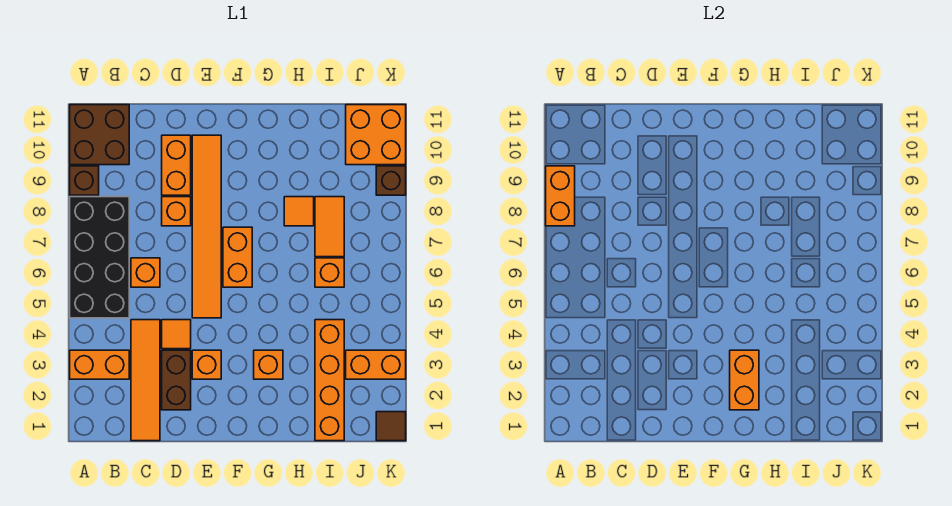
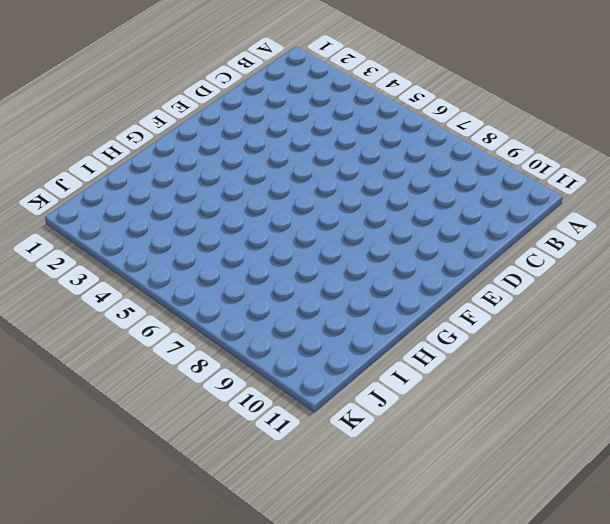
none -> orange 1x2 brick [70,350,129,379]
none -> black 2x4 brick [70,197,129,318]
none -> brown 1x1 brick [70,166,99,195]

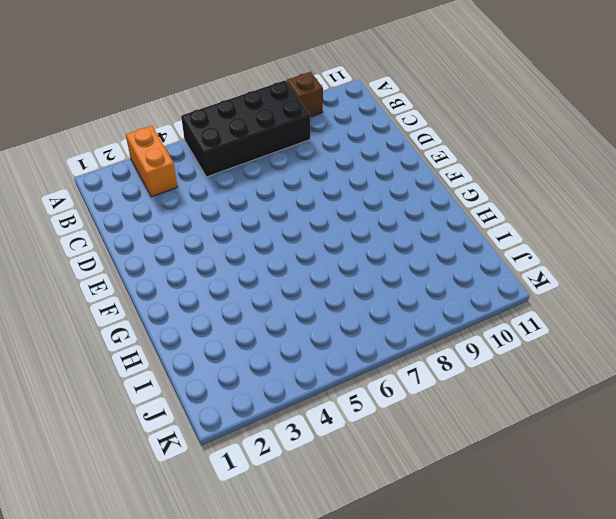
none -> brown 2x2 brick [70,105,129,165]
none -> orange 1x4 tile [131,320,160,441]
none -> orange 1x1 brick [131,258,160,287]

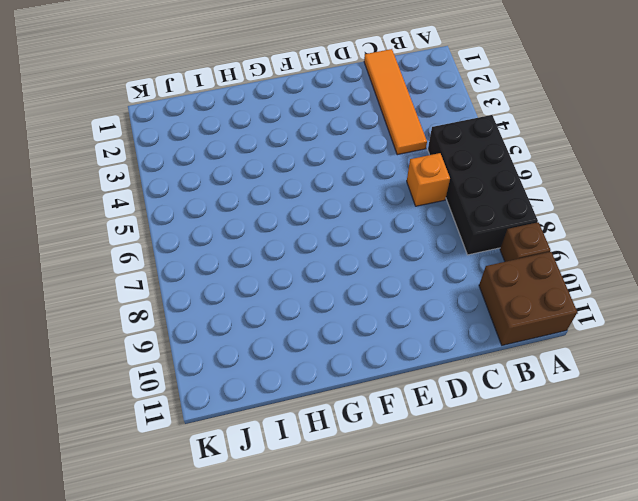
none -> orange 1x2 brick [70,350,129,379]
none -> brown 1x2 brick [162,350,191,410]
none -> orange 1x1 tile [162,320,191,349]

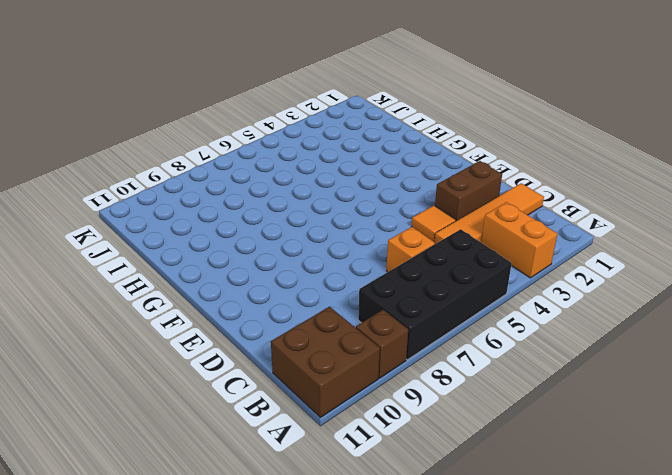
none -> orange 1x1 brick [162,197,191,226]
none -> orange 1x2 brick [162,135,191,195]
none -> orange 1x1 brick [192,350,221,379]

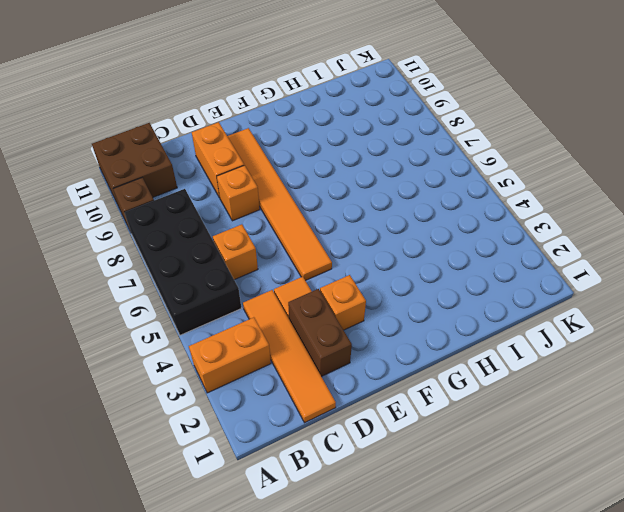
none -> orange 1x2 brick [223,227,252,287]
none -> orange 1x1 brick [254,350,283,379]
none -> orange 1x1 tile [284,197,314,226]

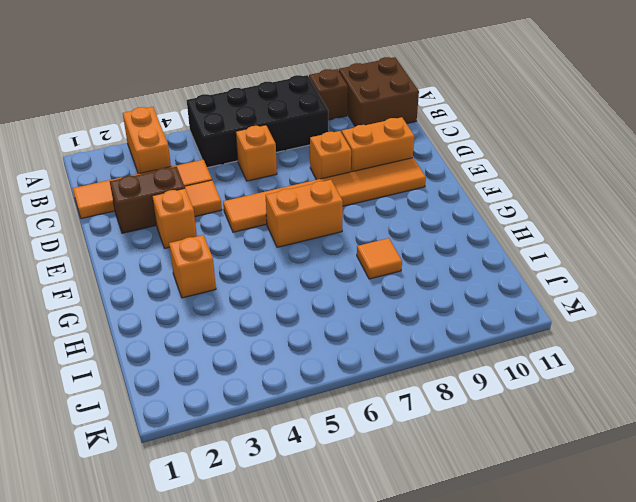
none -> orange 1x4 brick [315,320,344,441]
none -> orange 1x1 brick [315,258,344,287]
none -> orange 1x2 tile [315,197,344,257]

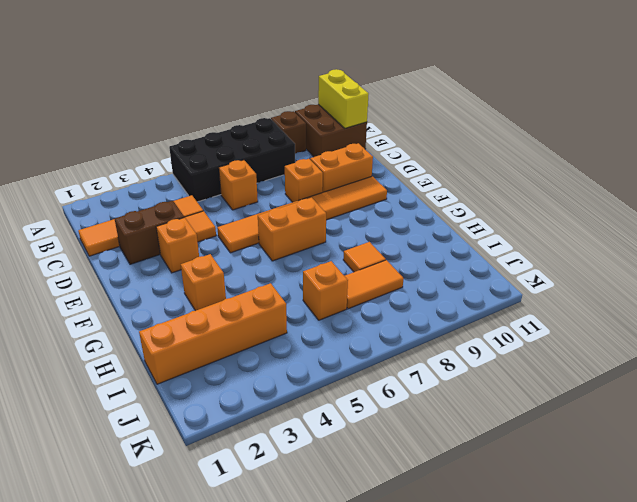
yellow 1x2 brick [318,69,369,128] -> none
none -> orange 1x2 brick [70,350,129,379]
none -> orange 1x2 brick [346,350,406,379]
none -> orange 2x2 brick [346,105,406,165]

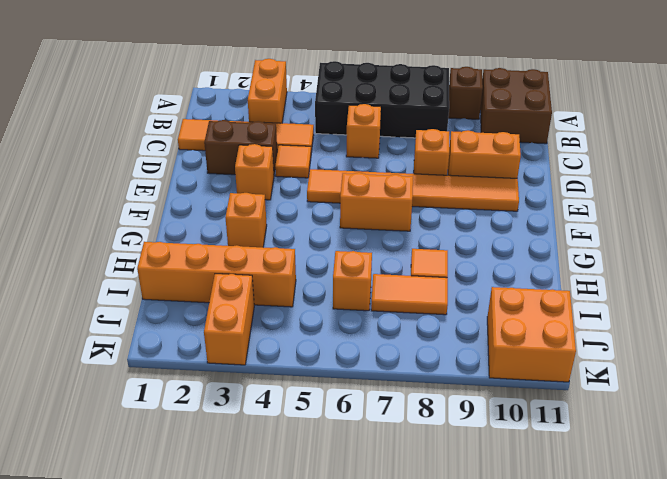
none -> brown 1x1 tile [376,412,406,441]
none -> brown 1x1 brick [376,166,406,195]
none -> orange 1x2 brick [546,166,575,226]

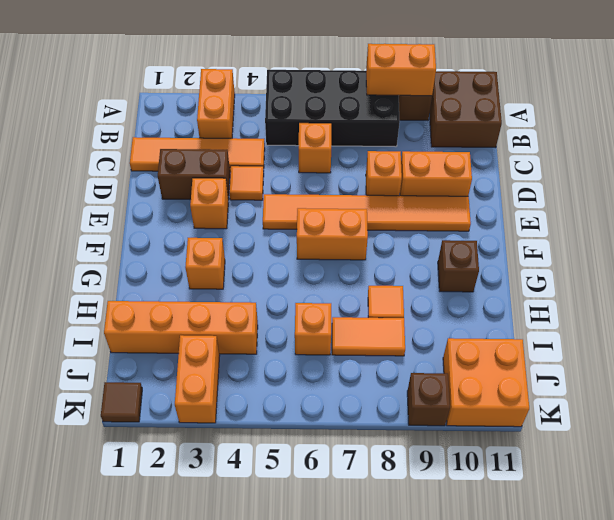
brown 1x1 brick [438,240,479,292] -> none
none -> orange 1x2 brick [730,350,759,410]

